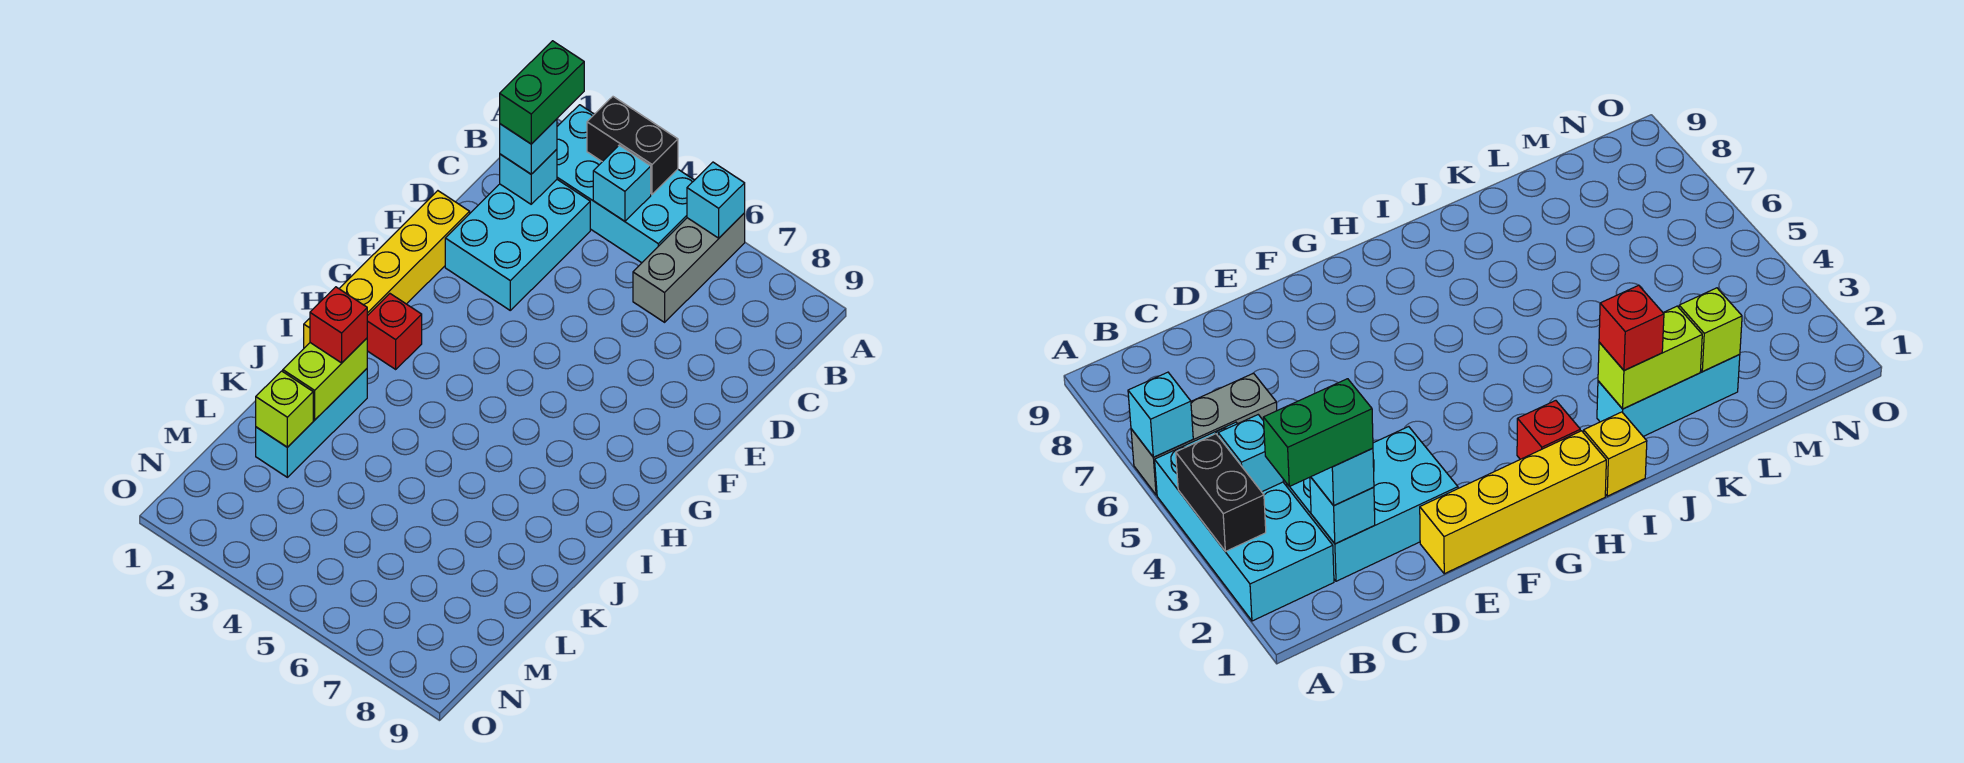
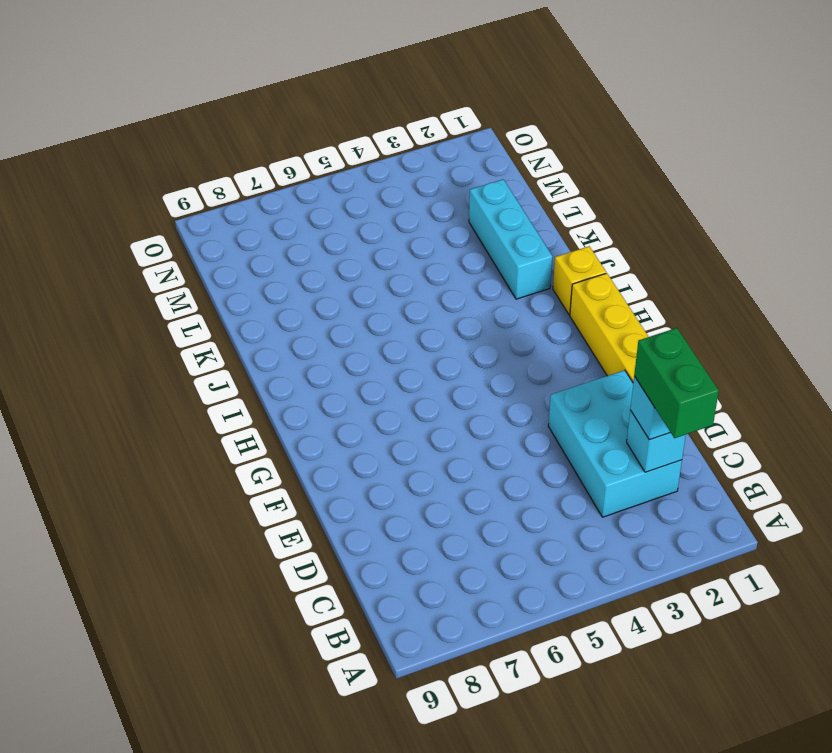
none -> cyan 2x4 brick [557,105,694,263]
none -> grey 1x3 brick [633,213,745,322]
none -> red 1x1 brick [367,294,422,369]

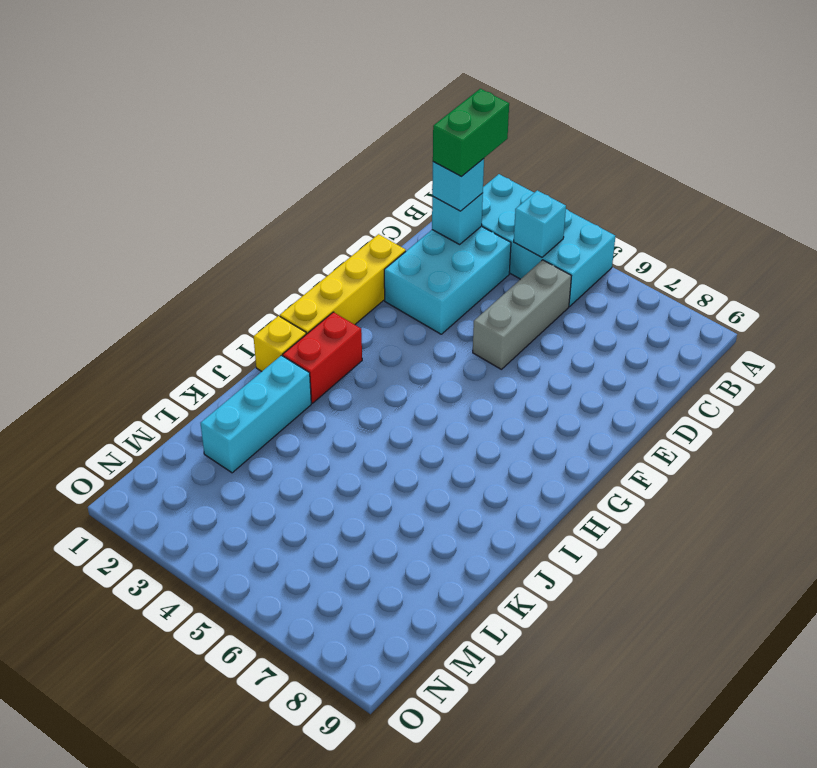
grey 1x3 brick [473,260,571,369] -> grey 1x3 brick moved to [633,213,745,322]
red 1x2 brick [283,312,362,403] -> red 1x1 brick [367,294,422,369]
none -> black 1x2 brick [587,97,678,194]
none -> cyan 1x1 brick [687,162,745,238]
none -> lime 1x2 brick [283,338,367,420]

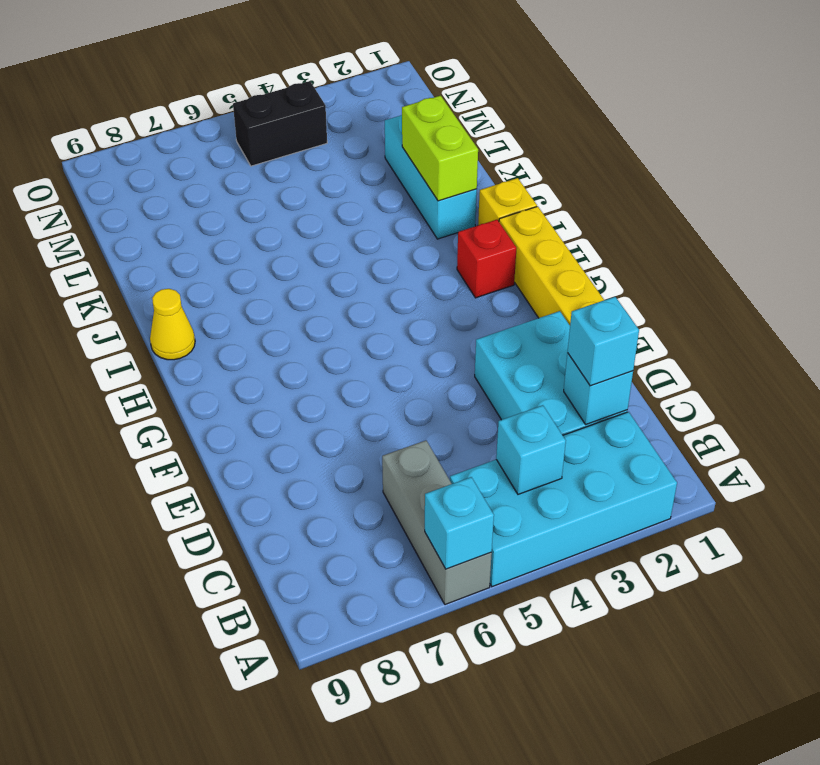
yellow 1x1 cone [150,289,195,360] -> none
black 1x2 brick [233,81,327,166] -> black 1x2 brick moved to [587,97,678,194]
none -> lime 1x1 brick [256,371,313,447]
none -> red 1x1 brick [310,287,367,363]
none -> green 1x2 brick [500,41,584,144]

